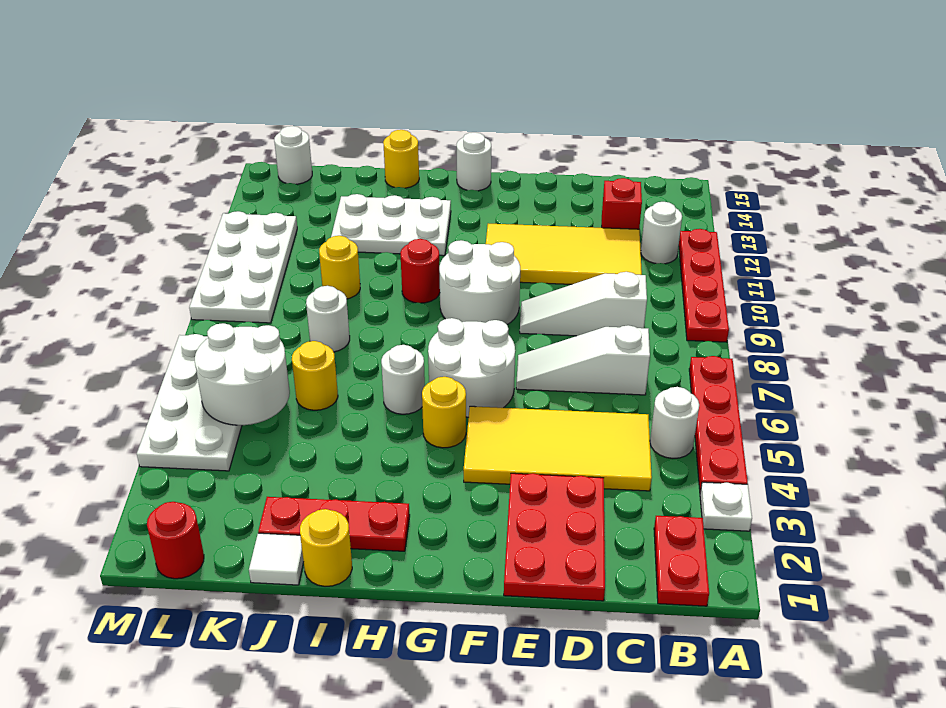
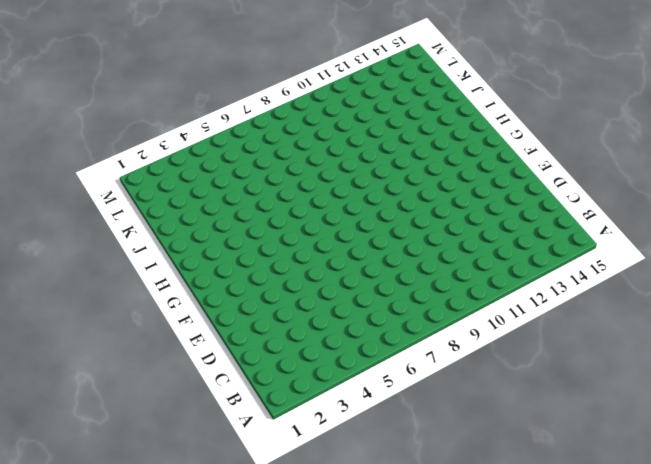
none -> white 1x1 plate [700,482,752,531]
none -> red 1x4 plate [689,356,748,492]
none -> red 1x4 plate [679,229,729,342]
none -> red 1x2 plate [654,516,709,606]

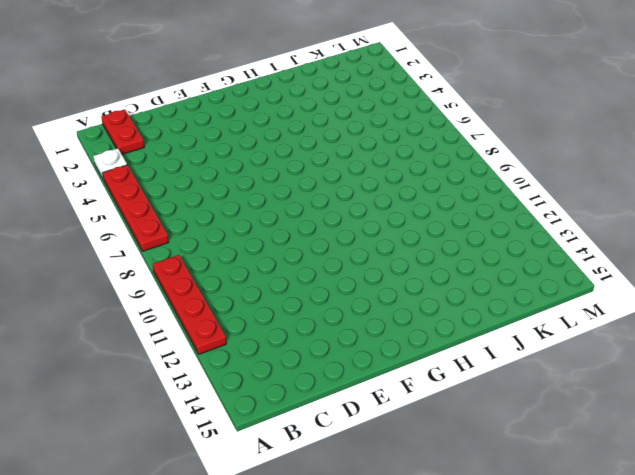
none -> white 1x1 round brick [650,387,699,458]
none -> white 1x1 round brick [641,202,682,264]
none -> yellow 2x4 tile [463,406,652,491]
none -> white 1x3 slope [516,325,650,395]

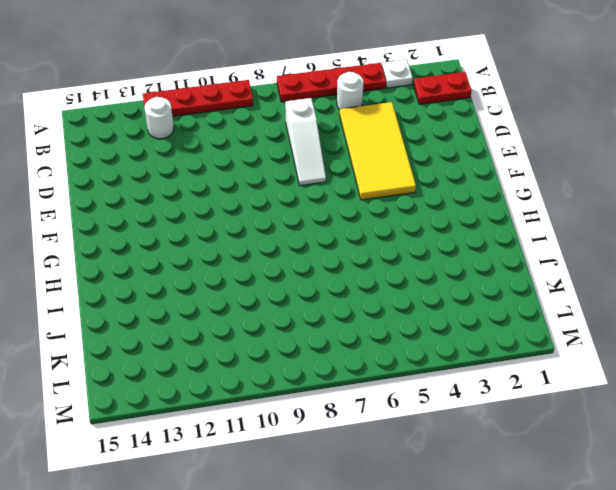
none -> white 1x3 slope [520,272,647,336]
none -> yellow 2x4 tile [486,224,642,284]
none -> red 1x1 brick [602,178,642,229]
none -> red 2x3 plate [504,473,605,601]

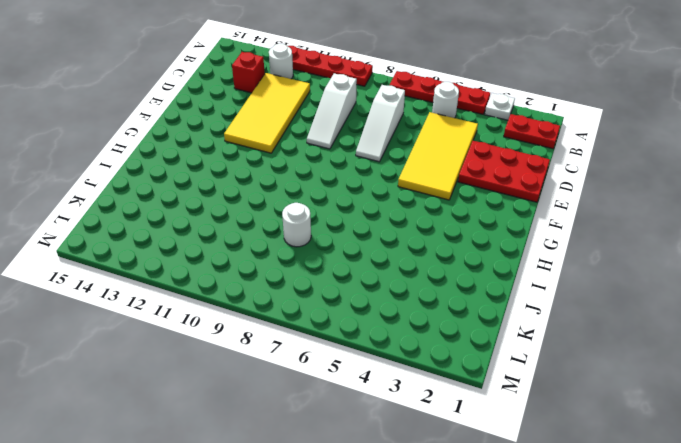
none -> white 2x2 round brick [428,318,515,417]
none -> white 2x2 round brick [439,240,520,325]
none -> yellow 1x1 round brick [422,377,466,448]
none -> white 1x1 round brick [457,132,491,191]

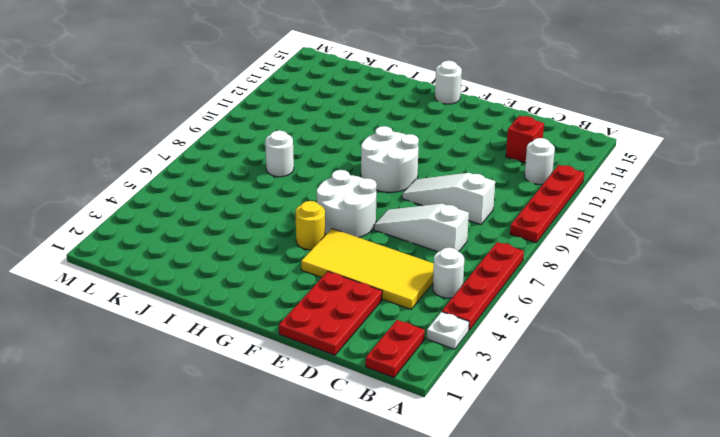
none -> yellow 2x4 tile [486,224,642,284]
none -> red 1x3 plate [258,497,410,551]
none -> white 1x1 round brick [381,345,425,414]
none -> red 1x1 round brick [400,239,440,303]

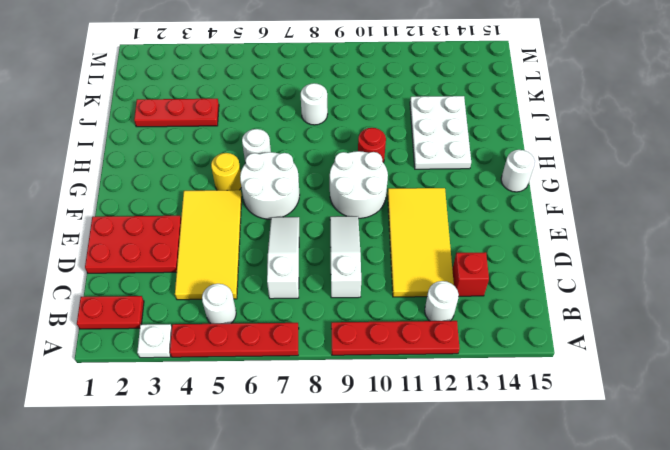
red 1x3 plate [134,99,219,127] -> red 1x3 plate turned to [258,497,410,551]
none -> yellow 1x1 round brick [300,509,352,586]
none -> yellow 1x1 round brick [383,130,419,188]
none -> white 1x1 tile [249,533,304,585]
none -> yellow 1x1 round brick [292,341,338,410]

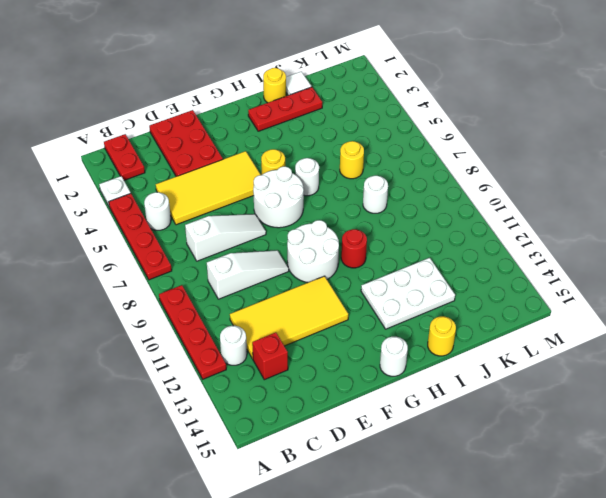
none -> yellow 1x1 round brick [319,236,360,299]
none -> red 1x1 round brick [147,502,204,579]
none -> white 2x4 plate [137,334,242,471]
none -> white 2x4 plate [189,211,297,323]

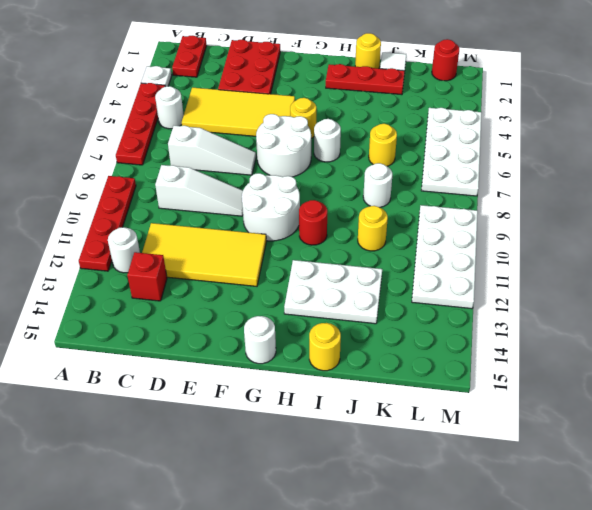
none -> white 1x1 round brick [274,126,312,184]
none -> white 2x2 round brick [195,323,290,425]

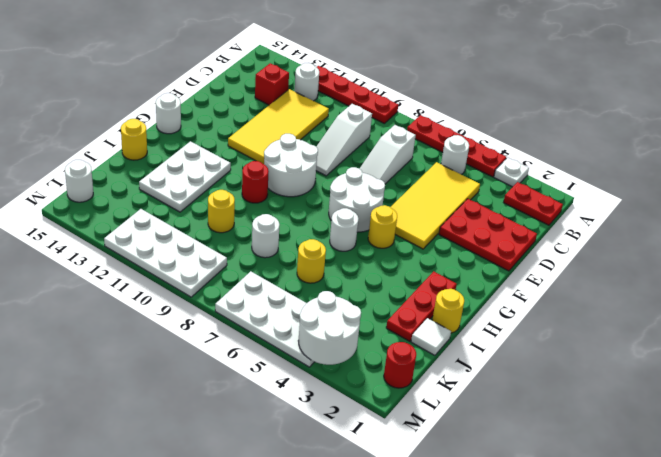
white 2x2 round brick [298,291,361,365] -> white 2x2 round brick moved to [195,323,290,425]

